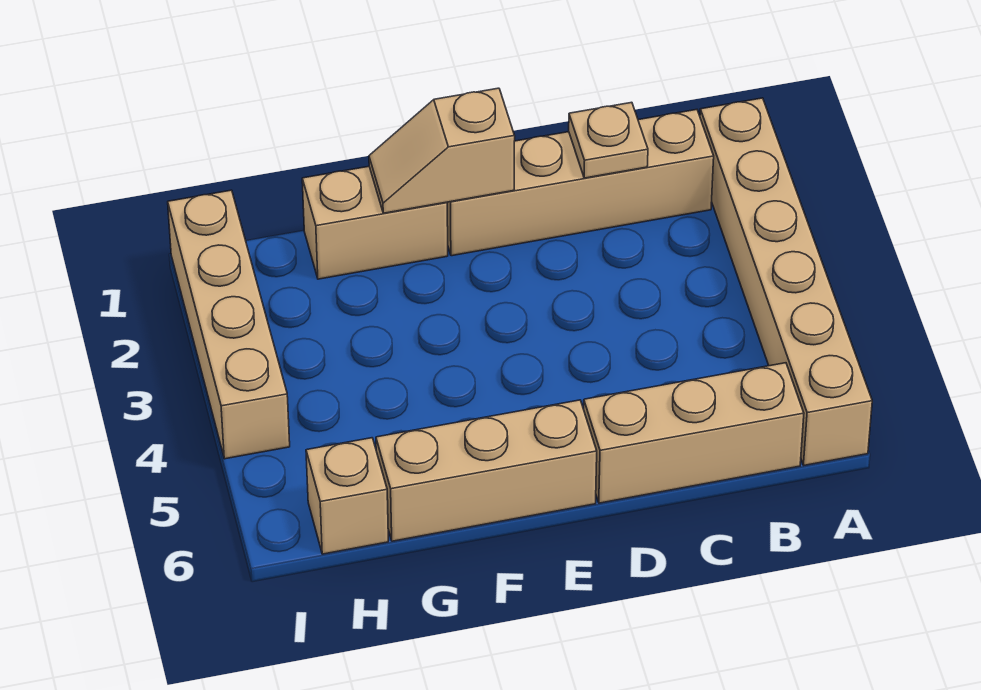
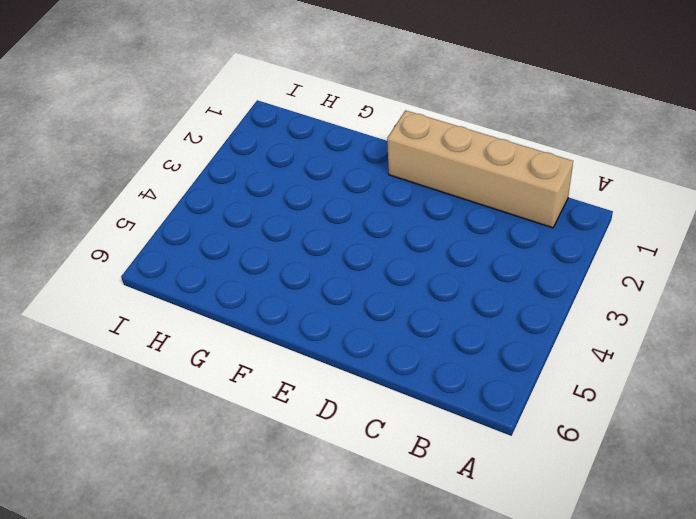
none -> tan 1x6 brick [700,98,872,465]
none -> tan 1x3 brick [584,363,804,503]

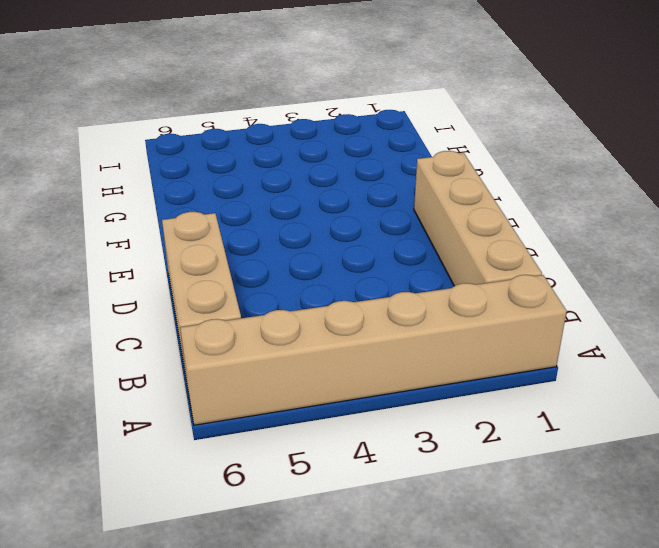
none -> tan 1x3 brick [376,400,597,541]
none -> tan 1x2 brick [302,166,448,279]

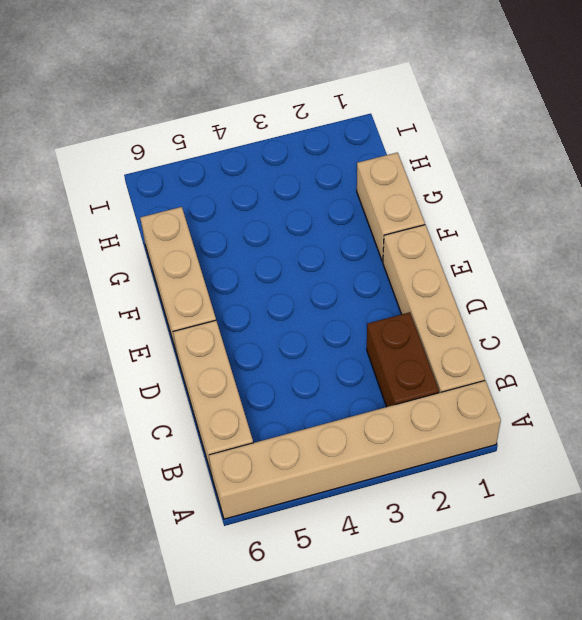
brown 1x2 brick [367,312,439,407] -> none
none -> tan 1x1 brick [306,438,388,554]
none -> tan 1x4 brick [168,190,290,459]

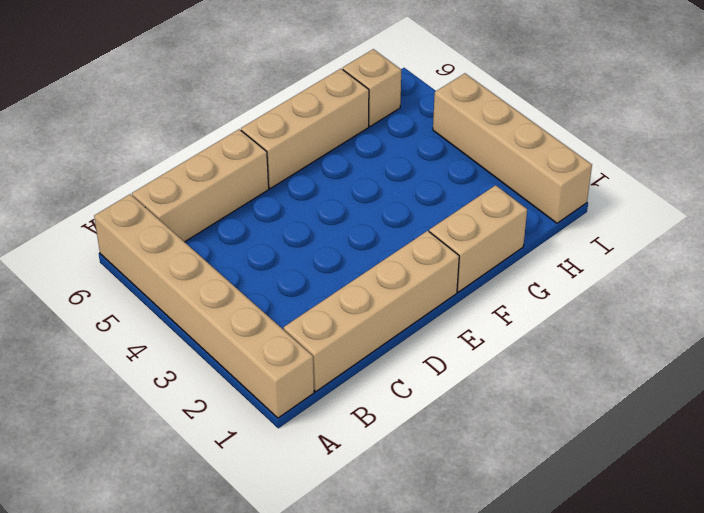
none -> tan 1x1 plate [569,102,648,178]
none -> tan 1x2 slope [369,88,515,213]

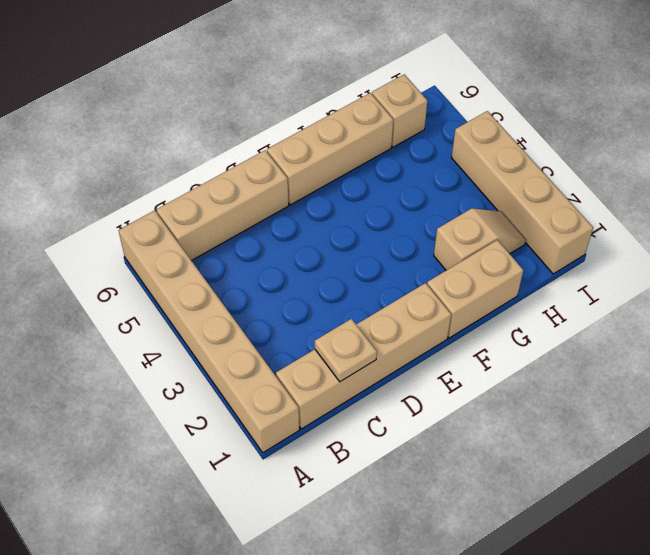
tan 1x2 slope [434,208,526,270] -> tan 1x2 slope moved to [369,88,515,213]

